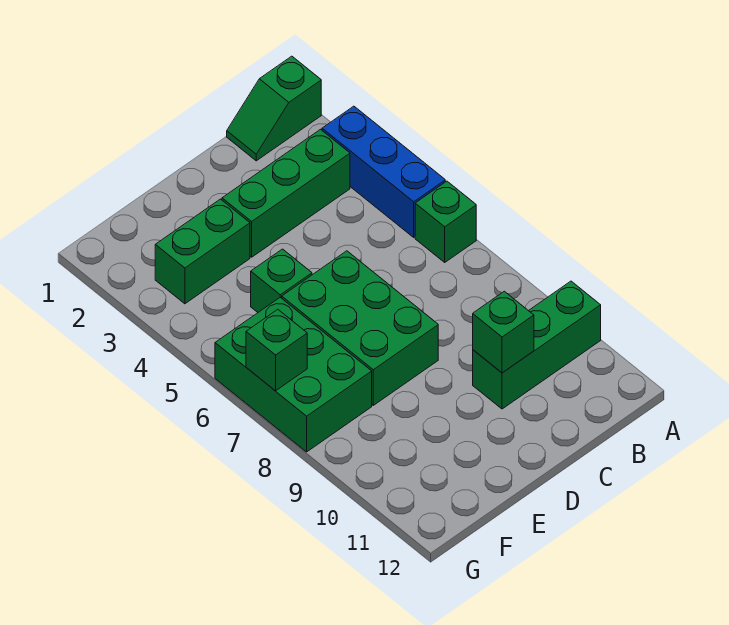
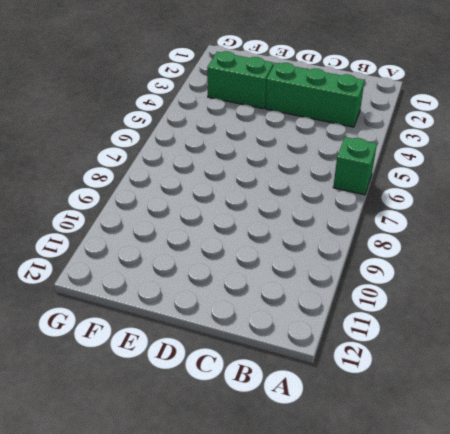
none -> green 1x2 slope [227,56,321,161]
none -> blue 1x3 brick [322,106,445,237]

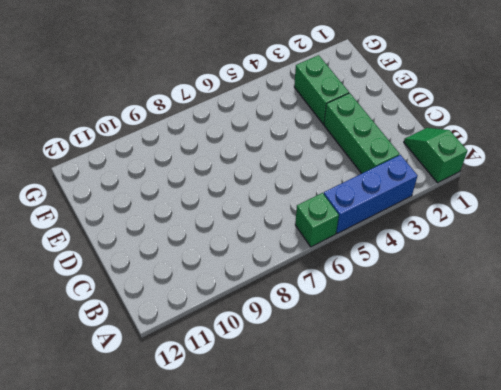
none -> green 1x3 brick [473,281,601,409]
none -> green 2x3 brick [282,251,438,405]

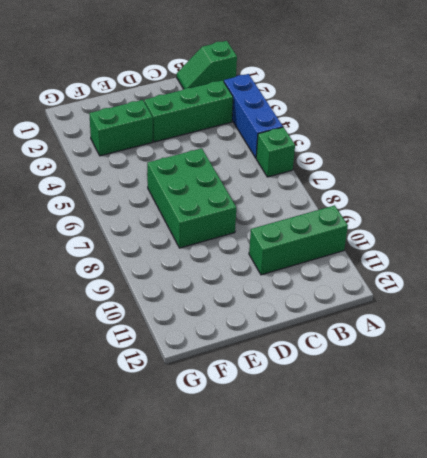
none -> green 1x1 brick [251,249,312,312]
none -> green 2x3 brick [215,297,372,452]

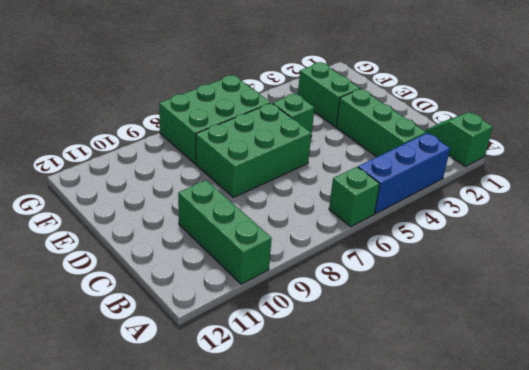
none -> green 1x1 brick [473,291,534,373]
none -> green 1x1 brick [246,309,307,391]

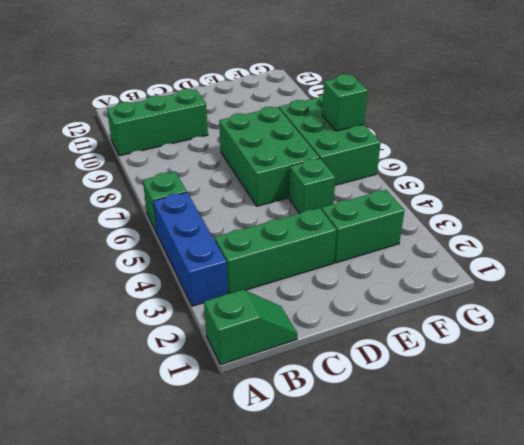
none -> green 1x1 brick [473,291,534,373]

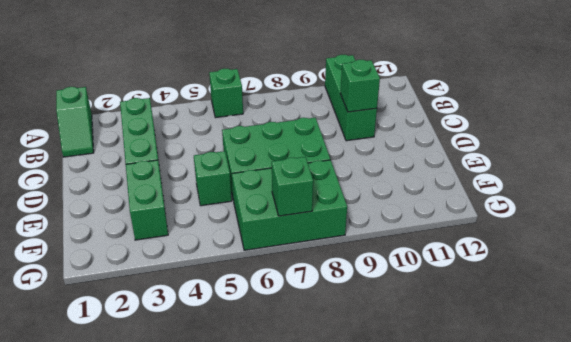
none -> blue 1x3 brick [322,106,445,237]

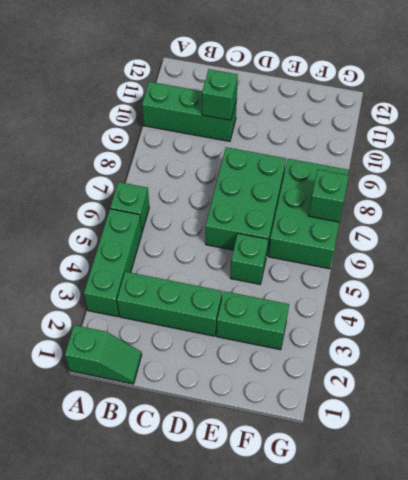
green 1x3 brick [84,209,142,317] -> blue 1x3 brick [322,106,445,237]

